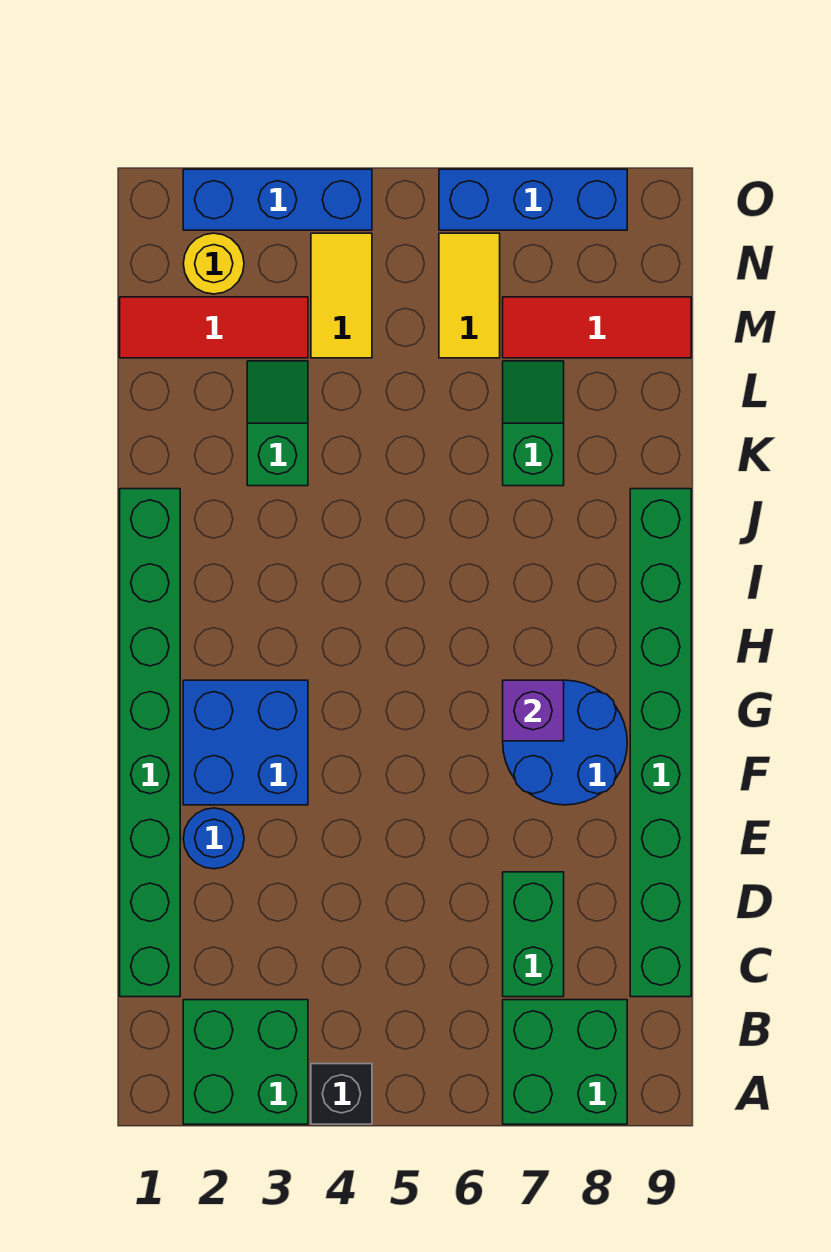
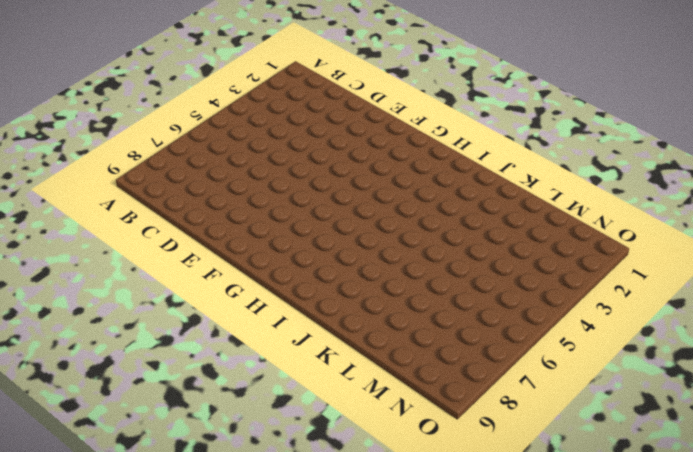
none -> green 2x2 brick [183,1000,308,1124]
none -> black 1x1 brick [311,1064,372,1124]
none -> green 2x2 brick [503,1000,627,1124]

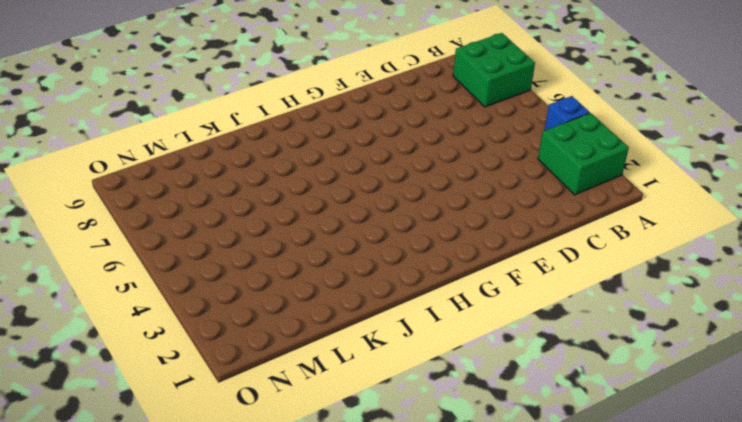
blue 1x1 brick [544,96,590,131] -> black 1x1 brick [311,1064,372,1124]
none -> green 1x8 brick [120,489,180,997]
none -> green 1x2 brick [503,872,564,997]
none -> green 1x8 brick [630,489,691,997]

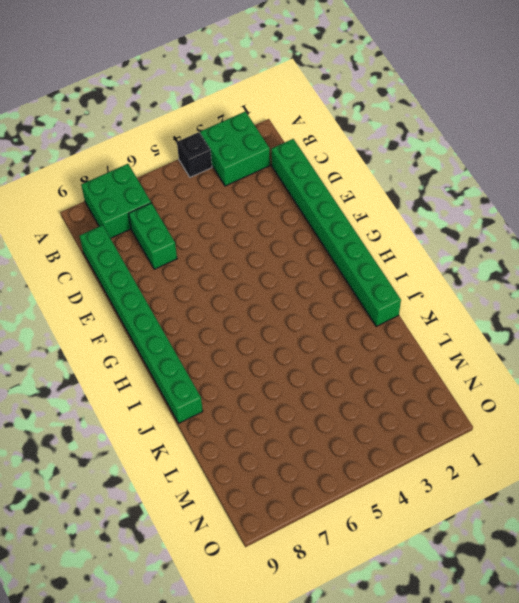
none -> blue 1x1 round brick [183,808,244,869]
none -> blue 2x2 brick [183,680,308,805]
none -> blue 2x2 round brick [503,680,627,805]

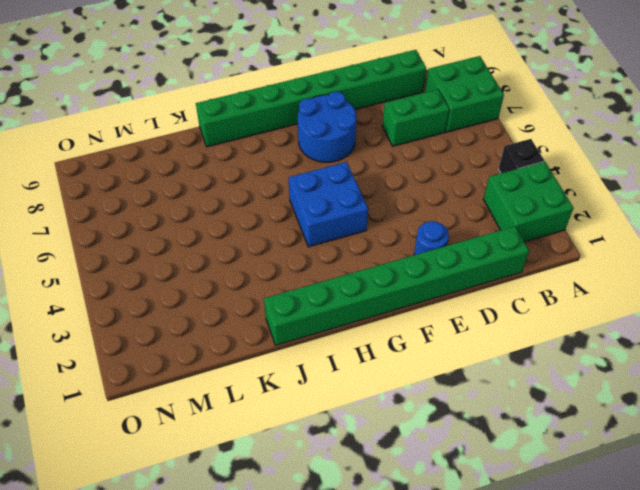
blue 2x2 brick [289,162,368,247] -> blue 2x2 brick moved to [183,680,308,805]
none -> green 1x2 slope [247,361,308,486]
none -> green 1x2 slope [503,361,564,486]
none -> red 1x3 tile [120,297,308,358]

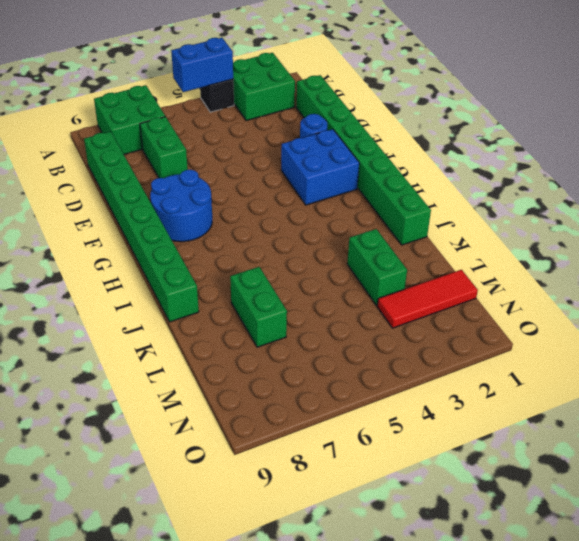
blue 1x2 brick [171,38,233,92] -> none
green 1x2 brick [347,229,407,305] -> green 1x2 slope [247,361,308,486]
green 1x2 brick [230,267,287,347] -> green 1x2 slope [503,361,564,486]
none -> yellow 1x2 tile [311,233,372,358]
none -> yellow 1x2 tile [439,233,500,358]
none -> red 1x3 tile [503,297,691,358]

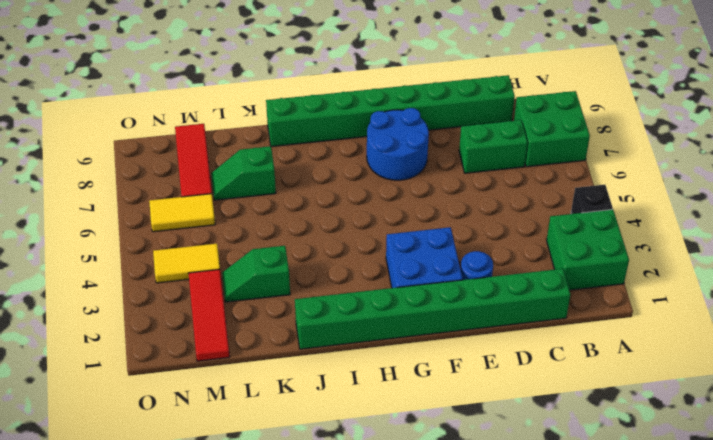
none -> yellow 1x1 round brick [183,233,244,294]
none -> blue 1x3 brick [183,169,372,230]
none -> blue 1x3 brick [439,169,627,230]

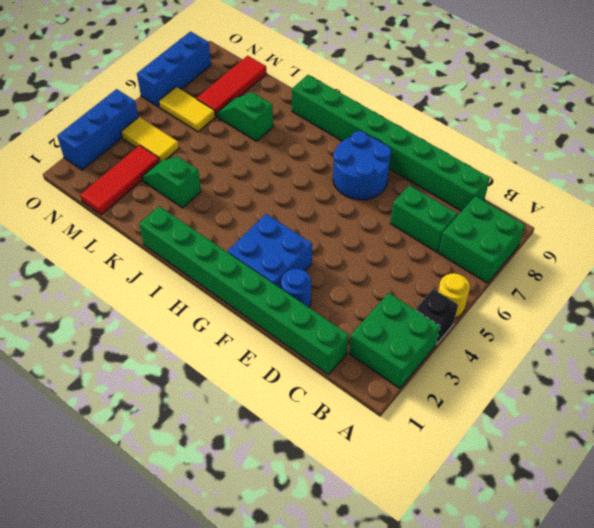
yellow 1x1 round brick [438,273,470,318] -> yellow 1x1 round brick moved to [183,233,244,294]
none -> purple 1x1 brick [503,680,564,741]

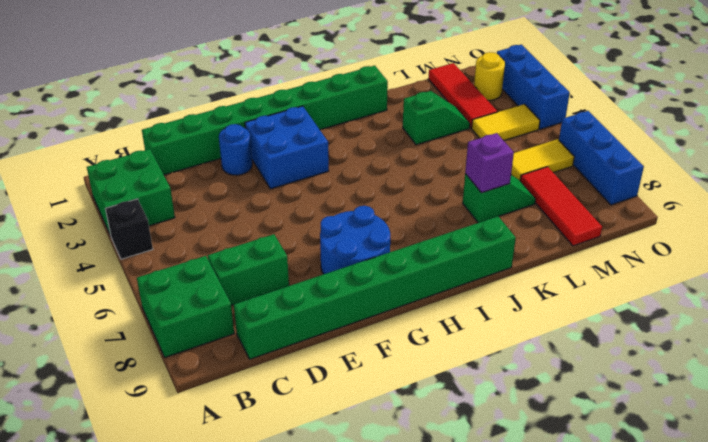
purple 1x1 brick [465,133,514,193] -> purple 1x1 brick moved to [503,680,564,741]

